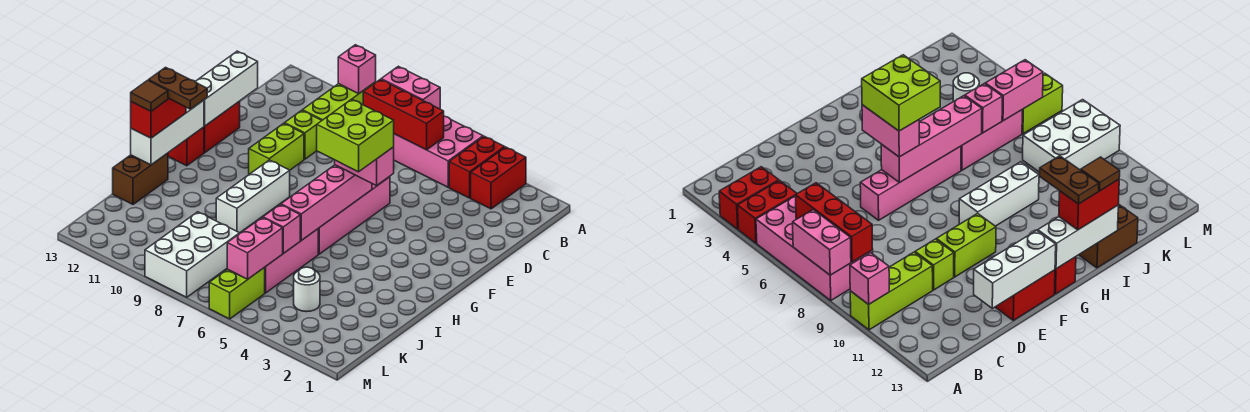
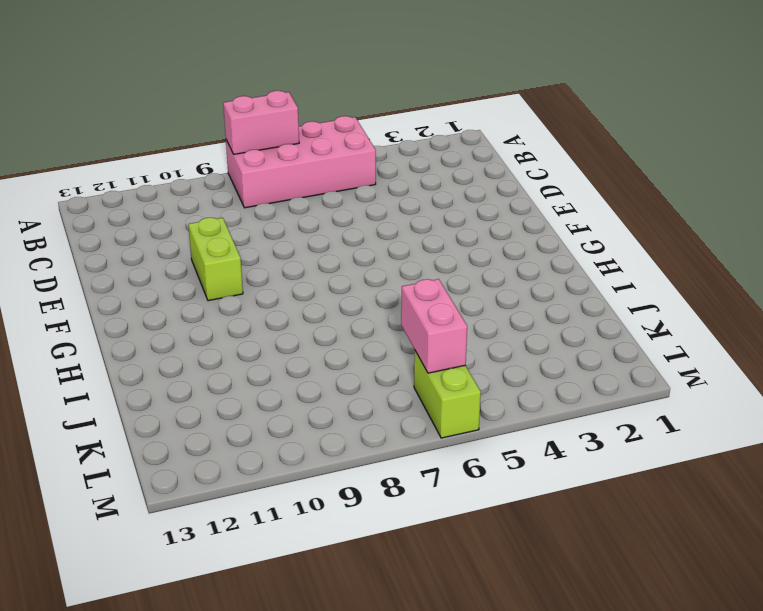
none -> red 1x2 brick [471,147,526,209]
none -> red 1x2 brick [449,136,505,198]
none -> lime 1x3 brick [302,82,376,120]

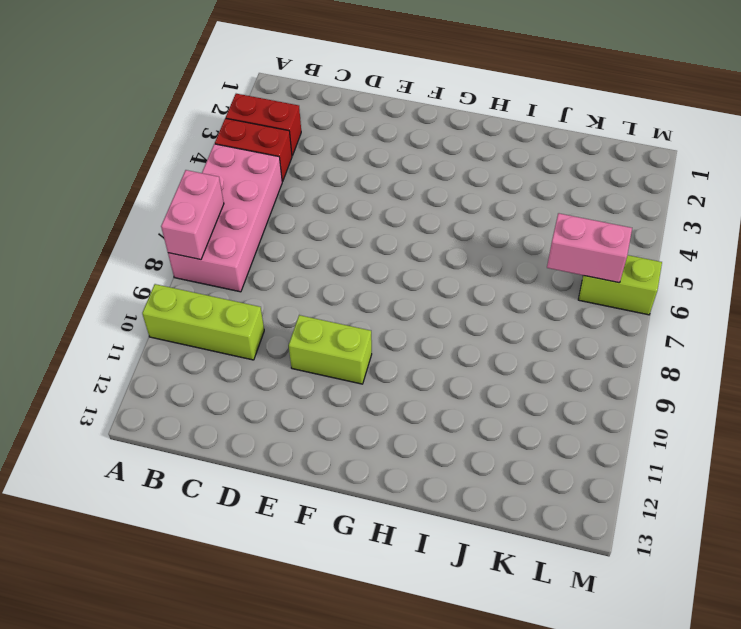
none -> lime 1x1 brick [285,110,322,159]
none -> pink 1x4 brick [318,176,390,254]
none -> red 1x2 brick [204,101,240,153]

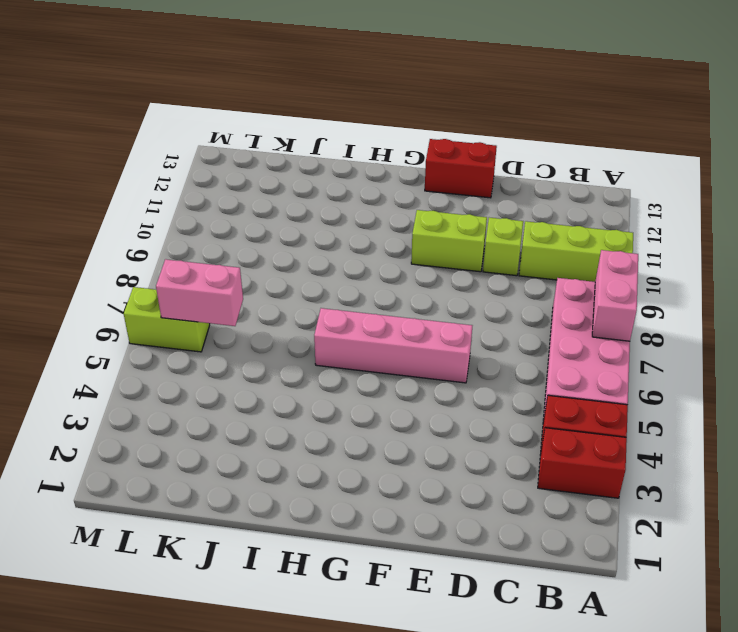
none -> white 1x3 brick [216,160,290,233]
none -> red 1x1 brick [168,127,204,166]
none -> pink 1x3 brick [264,229,318,293]

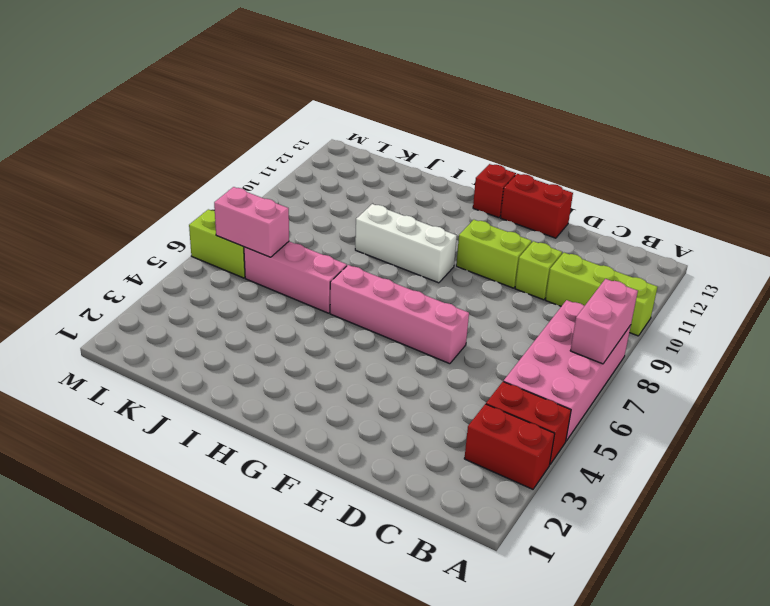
none -> brown 1x2 brick [113,153,168,204]
none -> white 1x1 round brick [294,267,320,312]
none -> white 2x3 brick [145,212,240,297]

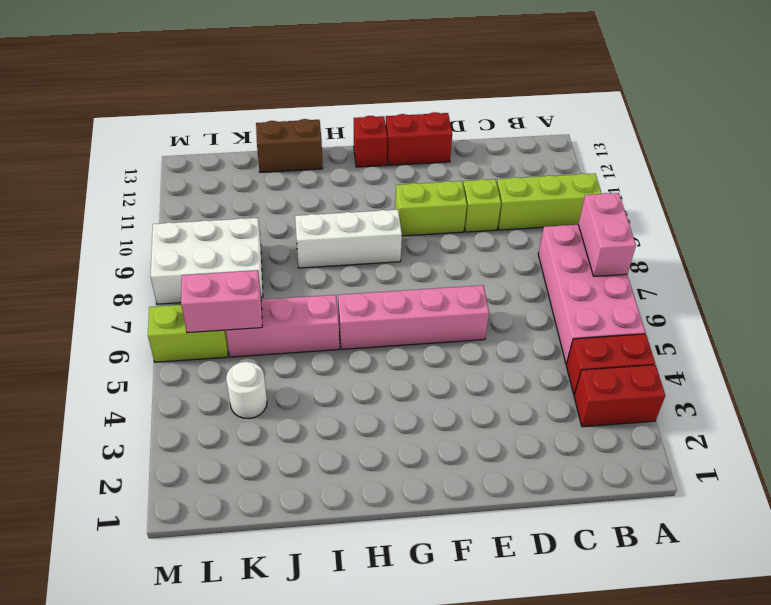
none -> pink 1x1 brick [338,45,376,94]
none -> red 1x3 brick [363,79,444,150]
none -> white 1x3 brick [195,51,258,126]

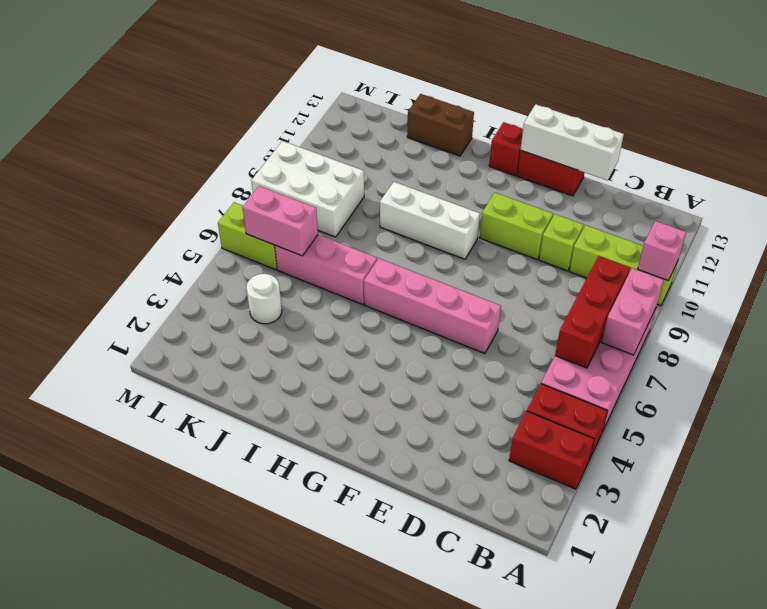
none -> pink 1x4 brick [281,165,372,240]
none -> white 1x3 brick [131,100,204,165]
none -> pink 1x1 brick [263,205,300,254]

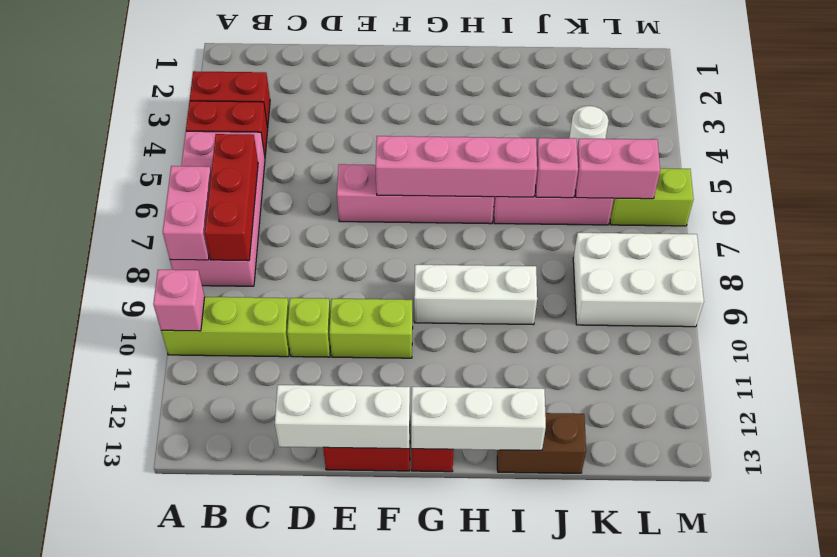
none -> pink 1x2 brick [335,147,394,186]
none -> red 1x2 brick [131,98,186,138]
none -> lime 2x2 brick [317,99,394,172]

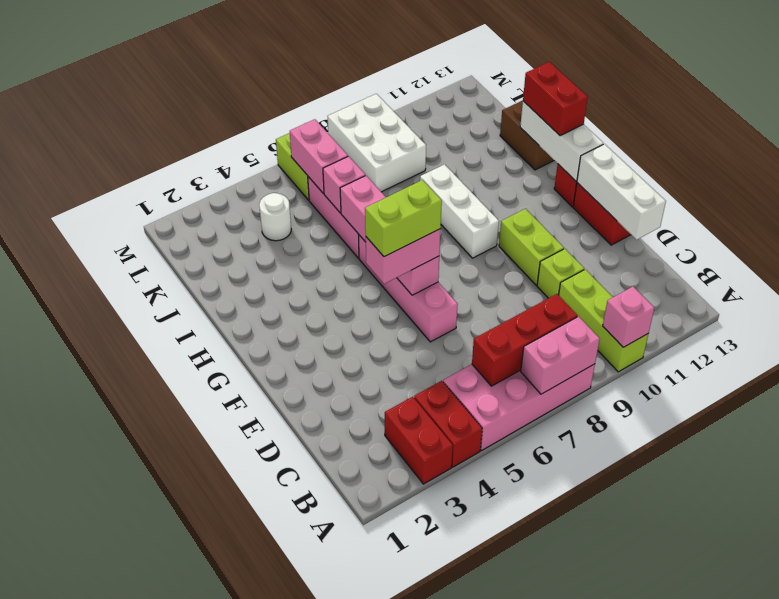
lime 1x2 brick [365,180,442,257] -> lime 2x2 brick [317,99,394,172]
none -> brown 1x2 plate [149,67,207,109]
none -> brown 1x1 tile [131,80,168,111]

